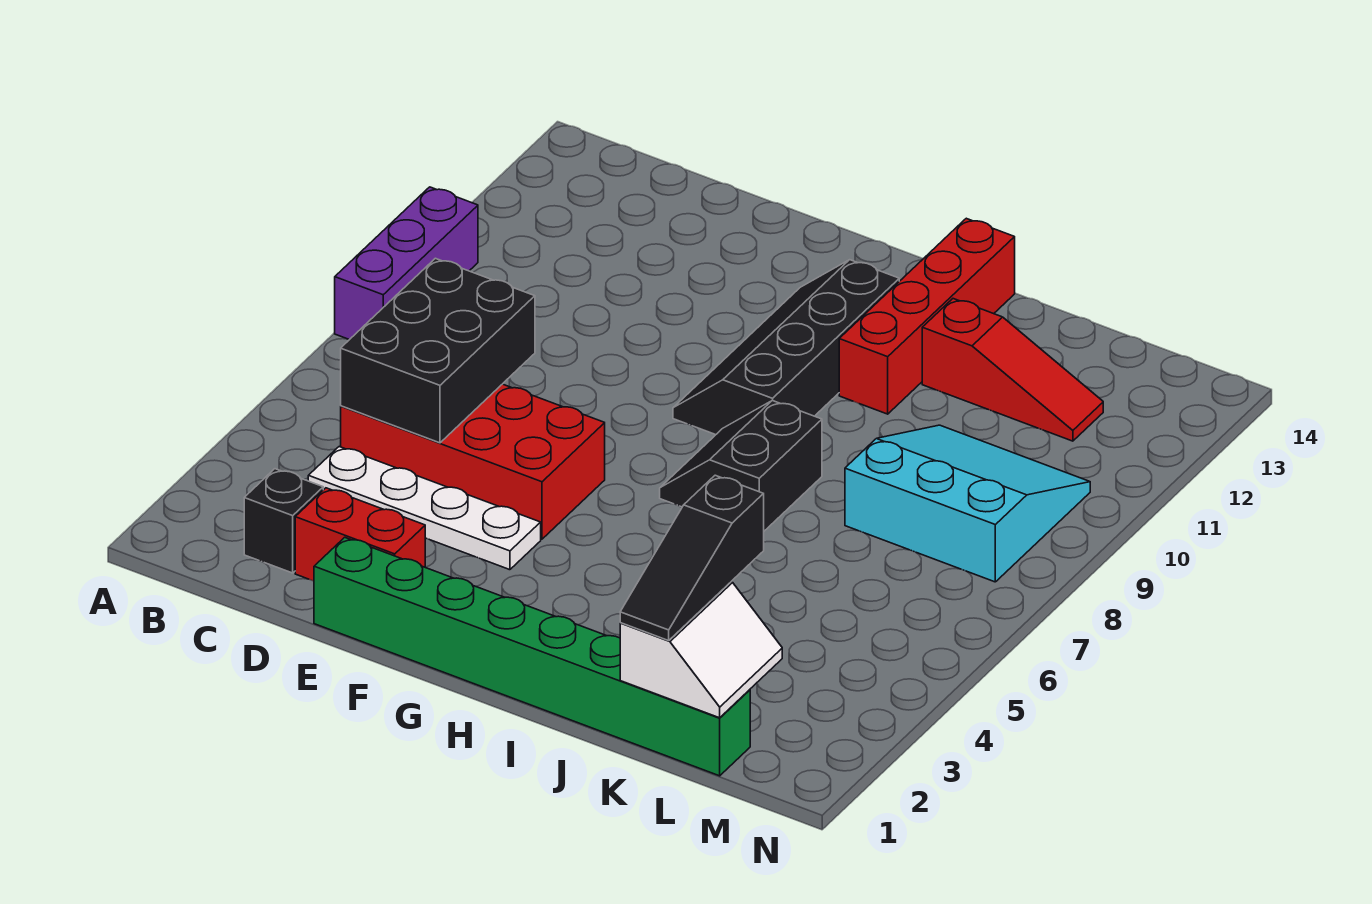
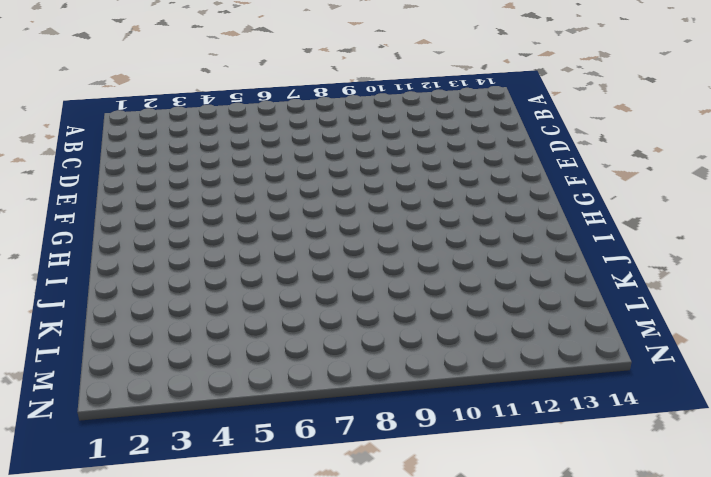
none -> purple 1x3 brick [335,187,478,340]
none -> black 1x1 brick [244,469,323,573]
none -> white 1x4 plate [308,447,541,570]

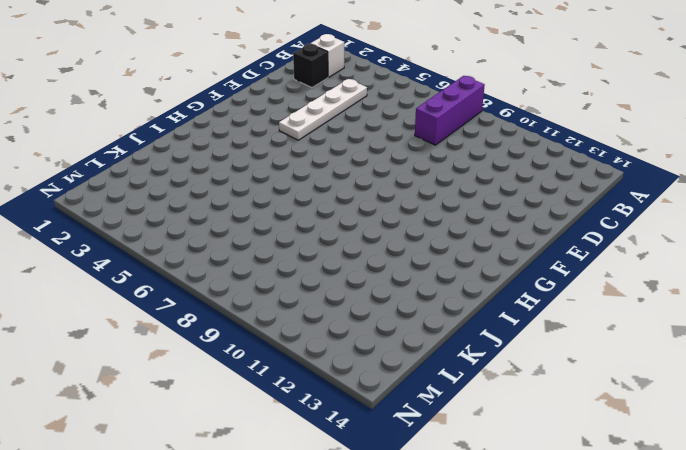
purple 1x3 brick [415,76,485,145] -> purple 1x3 brick turned to [335,187,478,340]
white 1x1 brick [310,34,344,77] -> none
none -> red 2x4 brick [341,384,605,539]
none -> red 1x2 brick [295,488,425,581]
none -> green 1x8 brick [314,537,750,776]

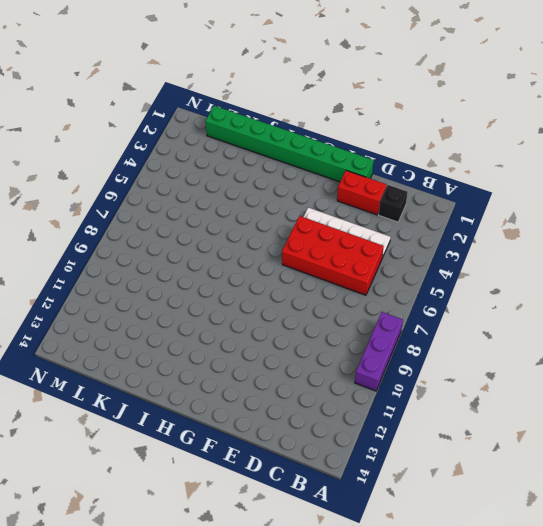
none -> black 2x4 slope [673,260,899,435]
none -> black 2x2 slope [660,400,822,531]
none -> red 1x4 brick [839,218,1015,414]

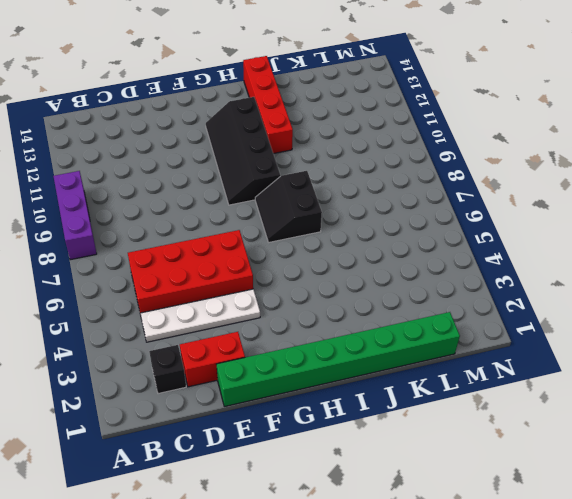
none -> red 1x3 slope [922,299,1103,441]
none -> cyan 3x3 slope [845,425,1090,582]
none -> black 2x3 brick [341,258,535,443]

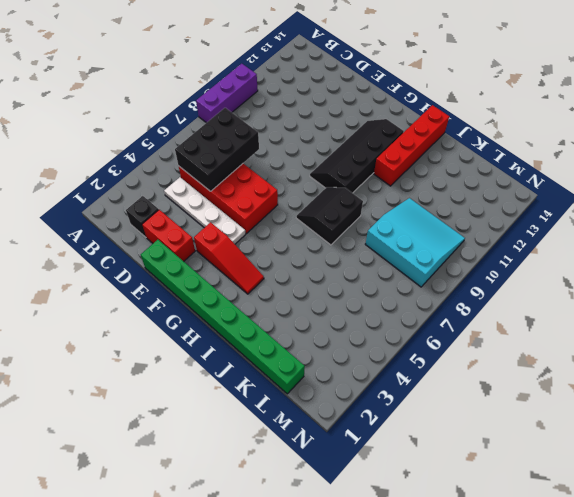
red 1x3 slope [194,222,264,294] -> red 1x3 slope moved to [922,299,1103,441]
none -> white 2x2 slope [620,582,782,718]
none -> black 1x3 slope [620,475,764,641]

